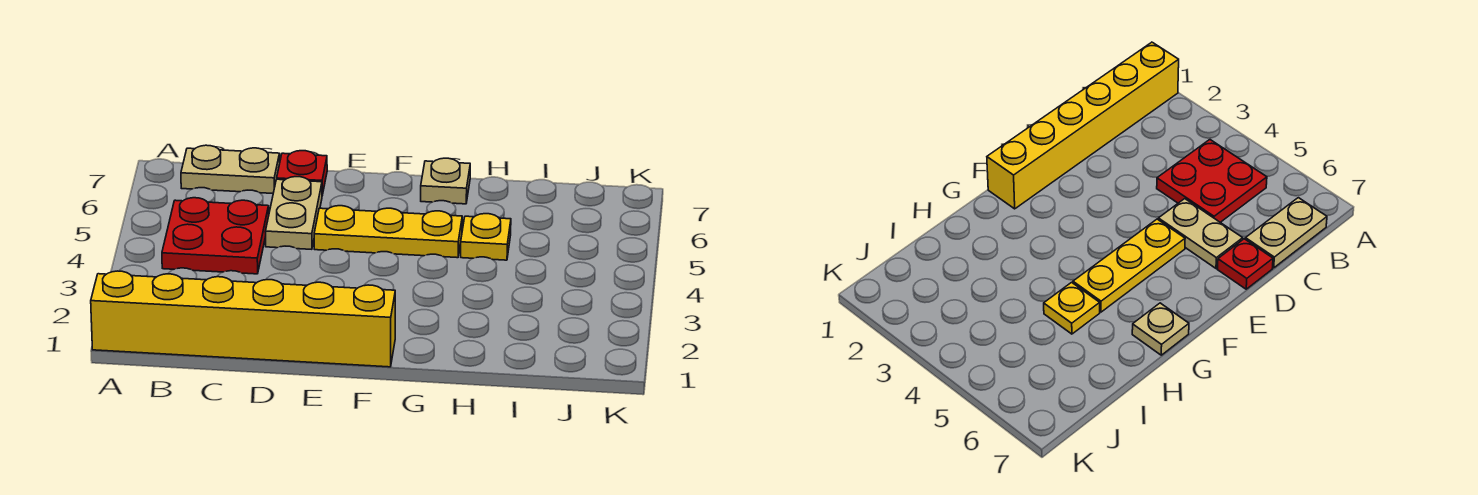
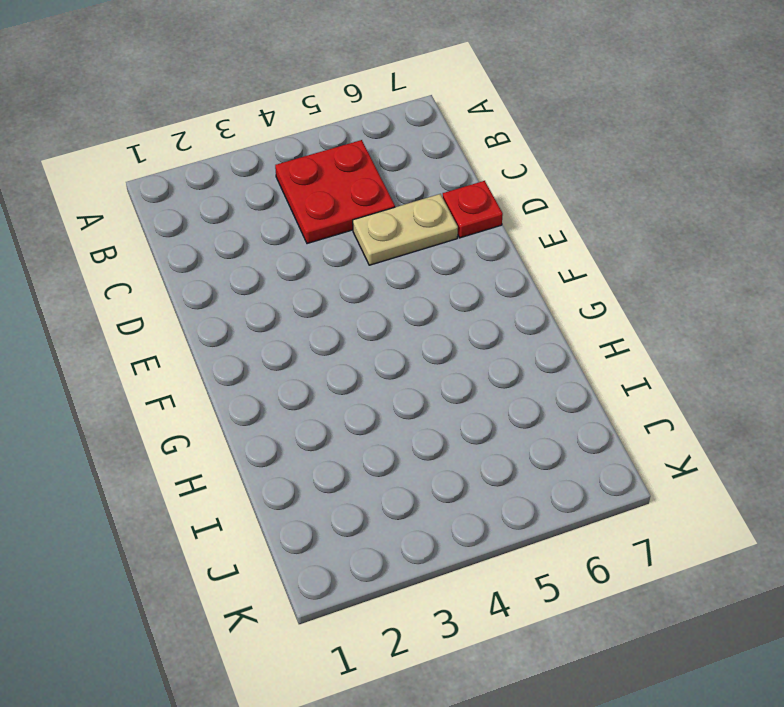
none -> yellow 1x6 brick [91,271,395,367]
none -> tan 1x2 plate [181,145,280,193]

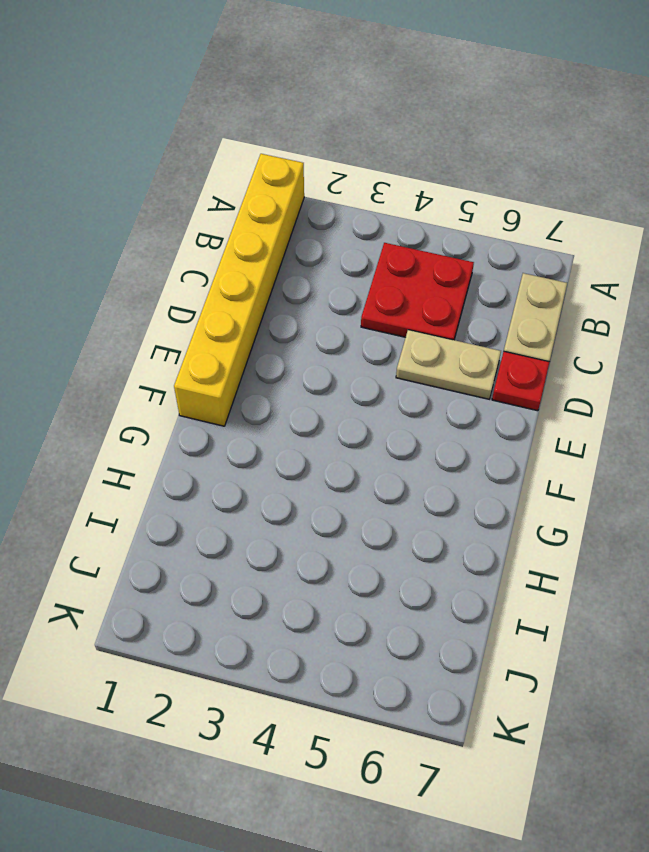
none -> yellow 1x3 plate [314,206,462,258]
none -> tan 1x1 plate [421,158,470,204]

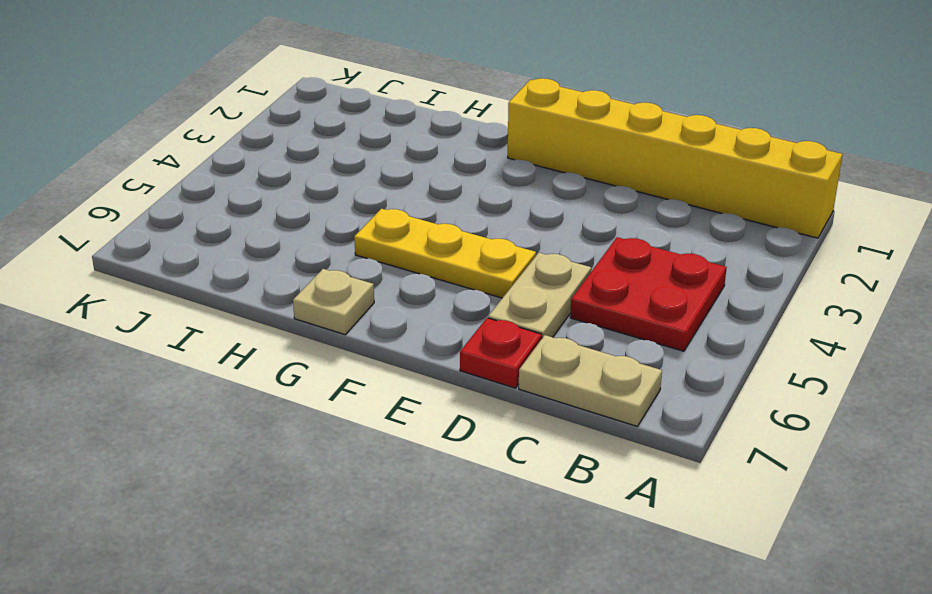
none -> yellow 1x1 plate [461,214,511,260]

